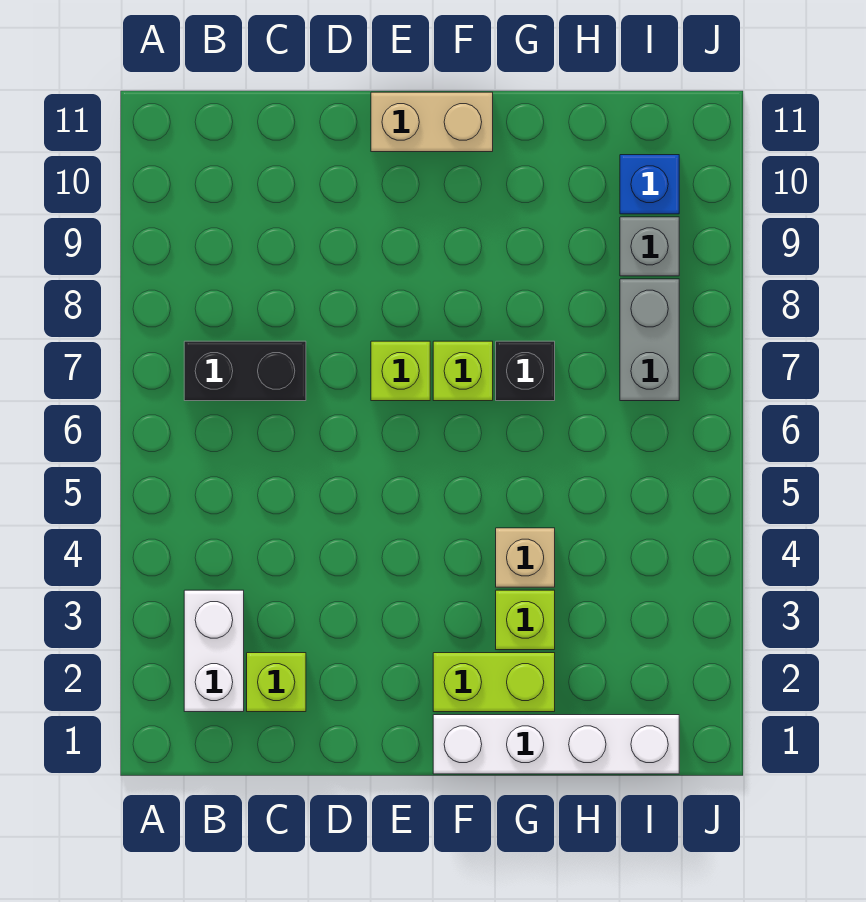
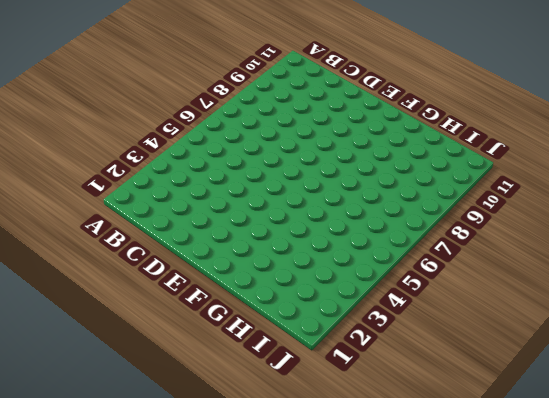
none -> white 1x2 brick [184,590,244,712]
none -> black 1x2 brick [184,341,306,401]
none -> lime 1x1 brick [247,653,306,712]

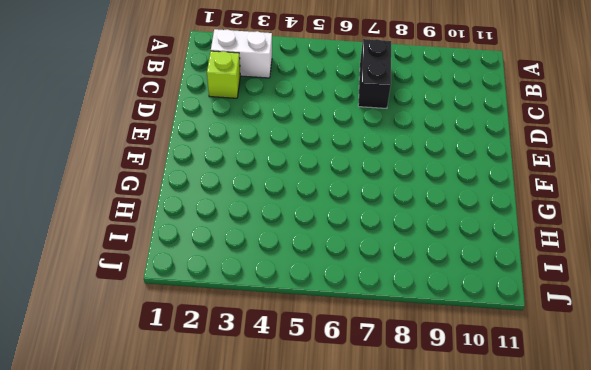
none -> lime 1x1 brick [371,341,430,401]
none -> tan 1x2 brick [371,92,493,152]
none -> white 1x4 brick [433,715,679,774]

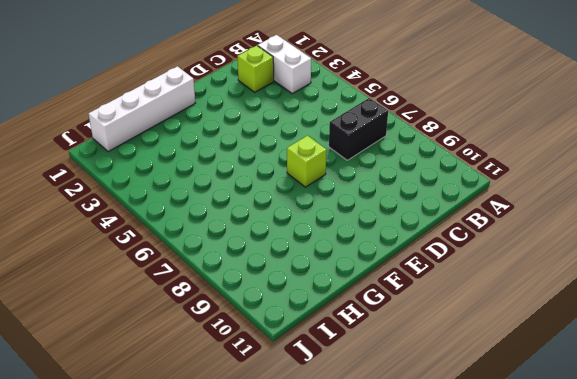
none -> tan 1x2 brick [371,92,493,152]
none -> lime 1x2 brick [433,653,555,712]
none -> lime 1x1 brick [433,341,493,401]

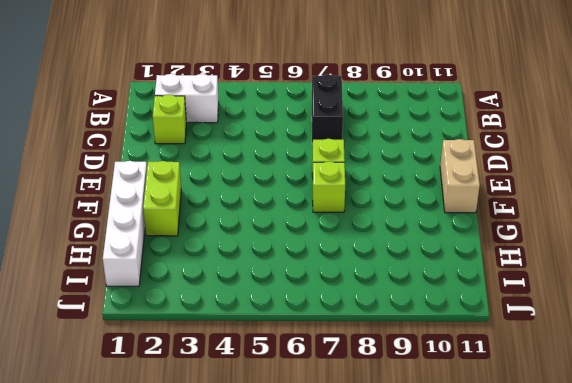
none -> lime 1x1 brick [496,590,555,650]
none -> tan 1x1 brick [496,528,555,587]
none -> black 1x1 brick [496,341,555,401]

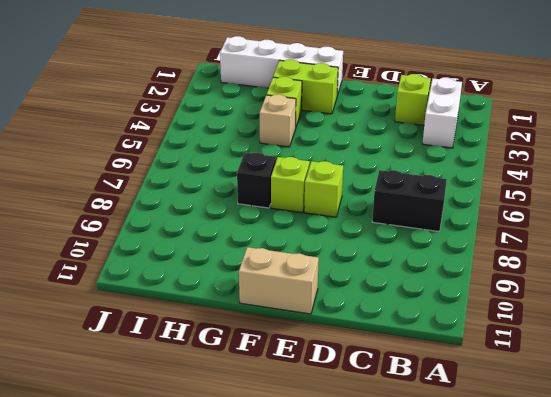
none -> grey 1x2 brick [620,279,679,401]
none -> grey 1x1 brick [620,217,679,276]
none -> blue 1x1 brick [620,155,679,214]

